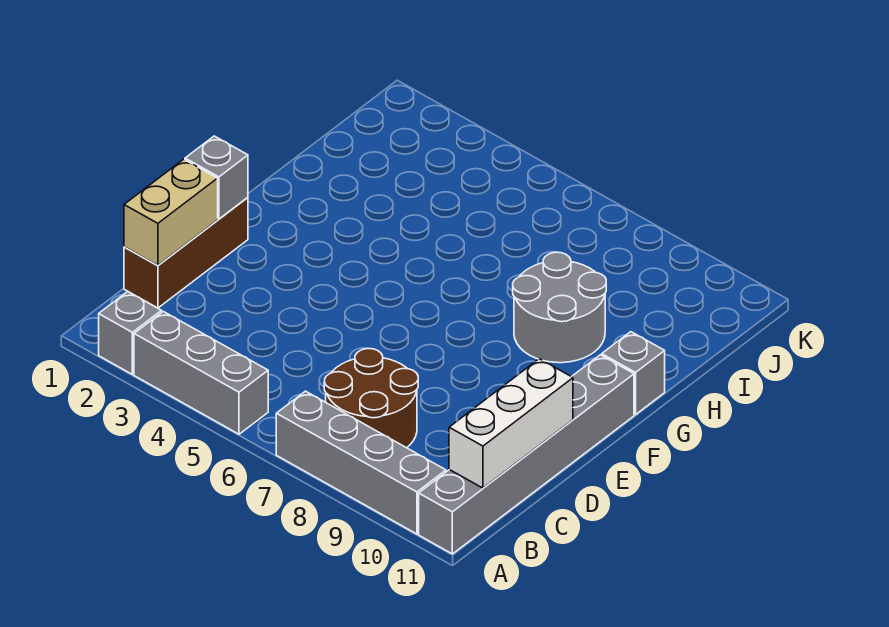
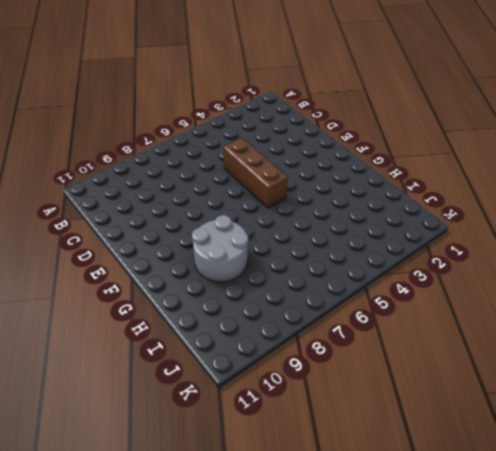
brown 1x3 brick [223,138,288,208] -> brown 1x3 brick moved to [124,197,248,308]
none -> grey 1x1 brick [99,292,162,374]
none -> grey 1x3 brick [134,312,268,434]

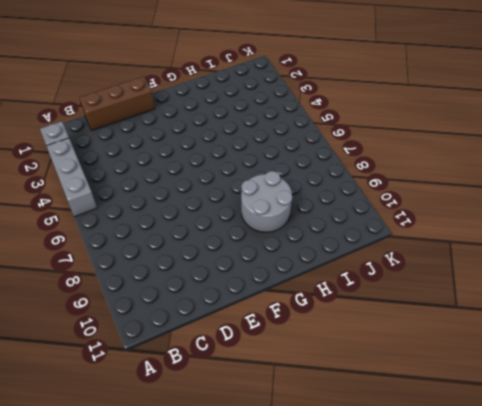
none -> grey 1x4 brick [276,391,446,534]
none -> grey 1x6 brick [419,355,634,554]

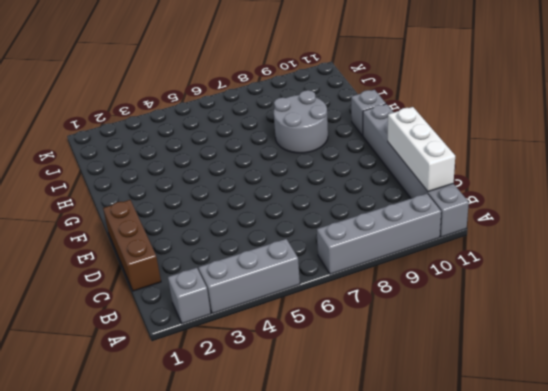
none -> brown 2x2 round brick [324,349,418,448]
none -> tan 1x2 brick [124,159,218,265]

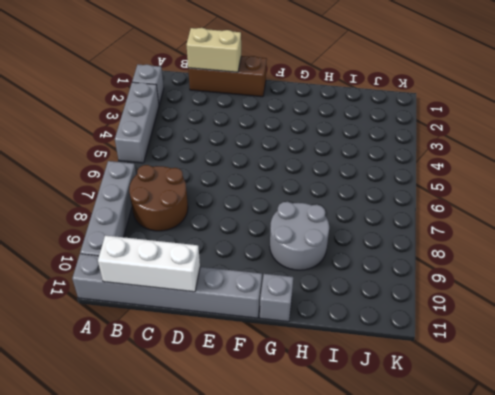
none -> grey 1x1 brick [185,136,248,219]

